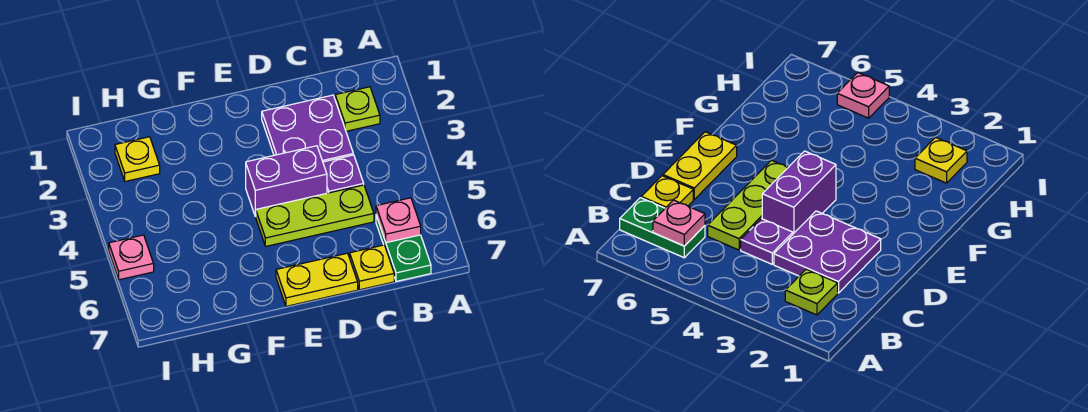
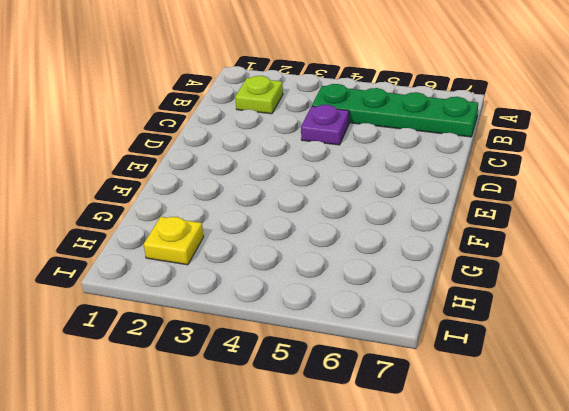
green 1x4 plate [312,84,478,137] -> green 1x2 plate [376,216,431,281]
none -> purple 2x2 plate [262,95,353,162]
none -> lime 1x3 plate [255,185,374,246]

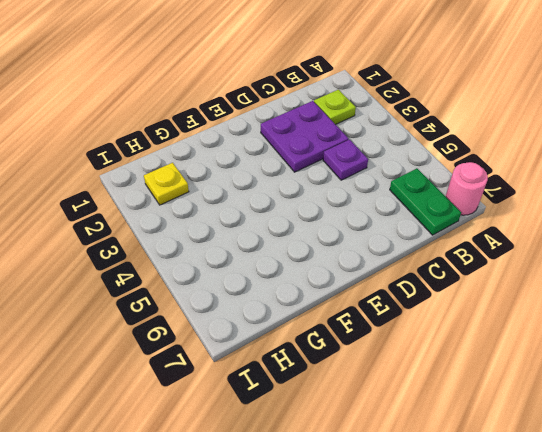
pink 1x1 round brick [446,162,488,215] -> none
none -> lime 1x3 plate [255,185,374,246]
none -> yellow 1x1 plate [350,245,394,290]

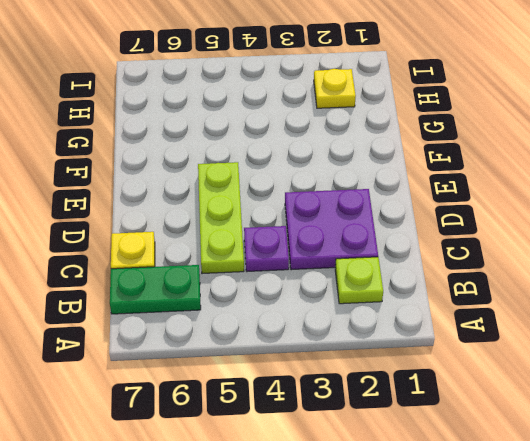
none -> purple 1x2 brick [246,146,327,216]
none -> yellow 1x2 plate [276,253,358,306]

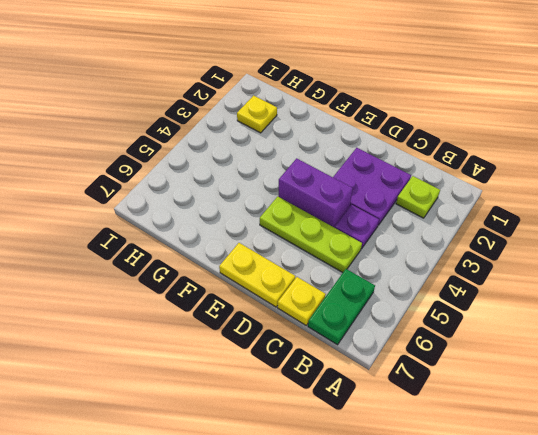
none -> pink 1x1 plate [109,235,154,280]
none -> pink 1x1 plate [376,198,421,243]

